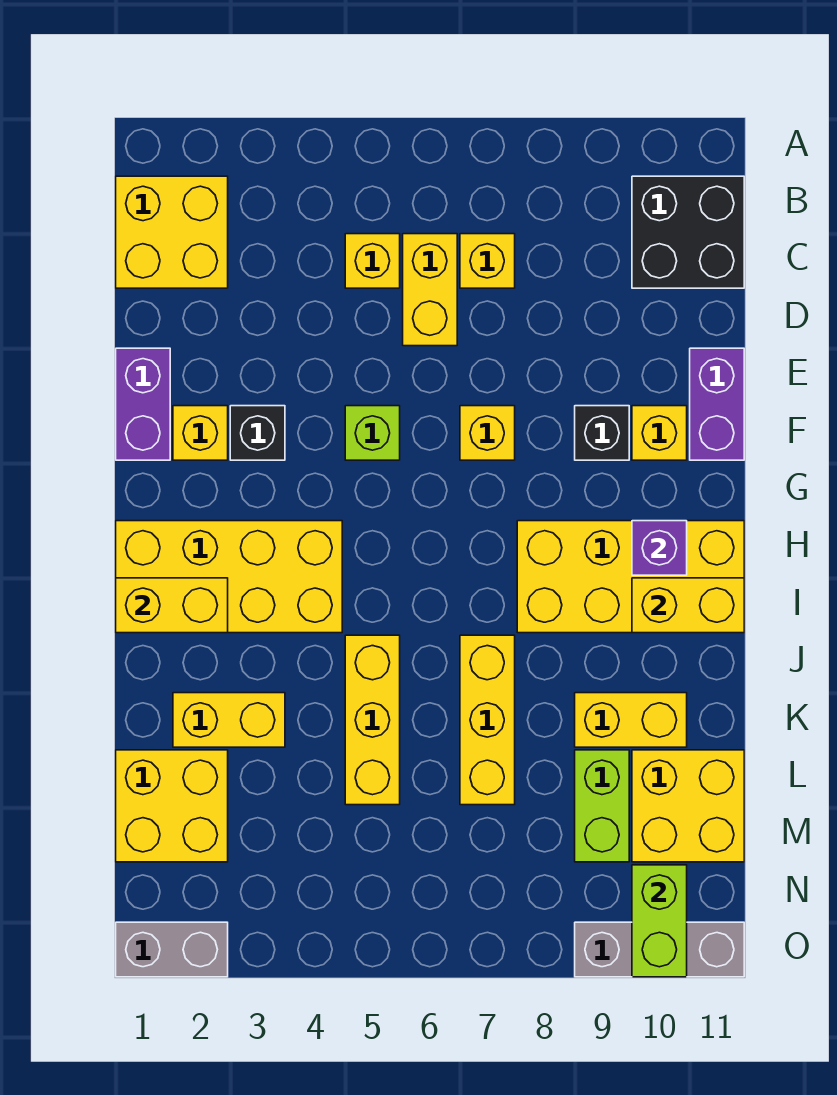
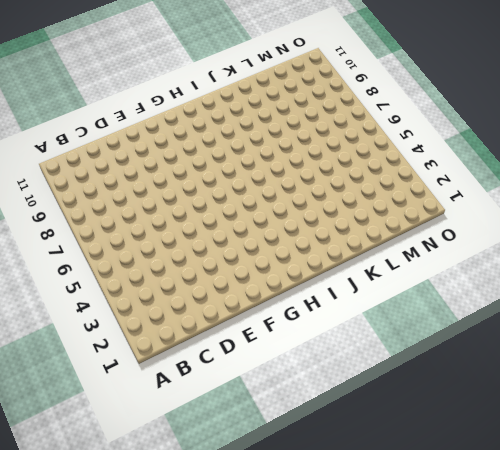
none -> yellow 2x2 brick [116,176,228,288]
none -> black 2x2 brick [632,176,744,288]
none -> yellow 1x1 brick [345,234,400,288]

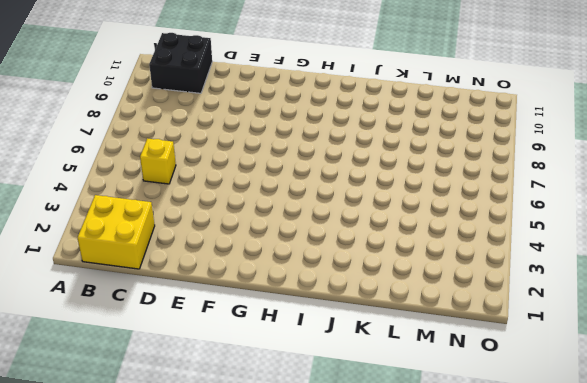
none -> yellow 1x2 brick [403,234,457,346]
none -> yellow 1x1 brick [460,234,515,288]
none -> purple 1x2 brick [116,348,170,460]

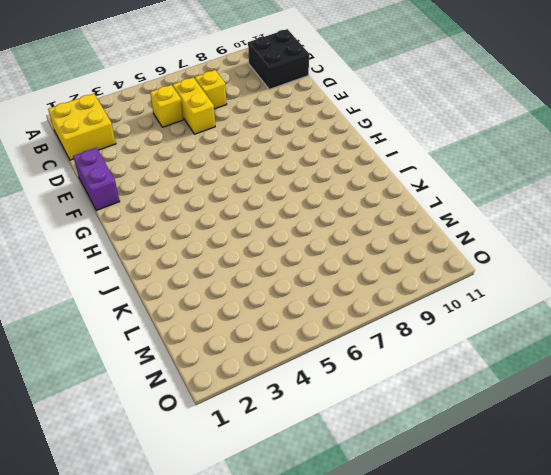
none -> purple 1x2 brick [690,348,744,460]
none -> yellow 1x1 brick [173,406,228,460]
none -> black 1x1 brick [230,406,285,460]

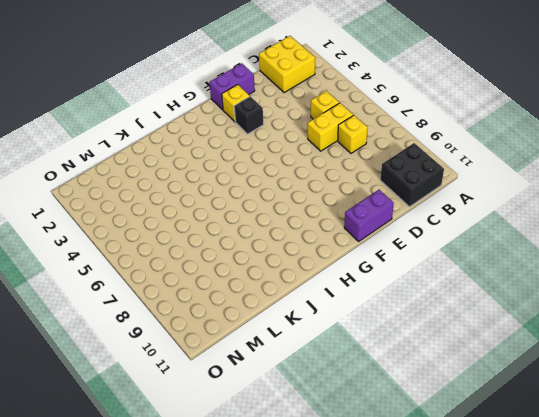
none -> lime 1x1 brick [345,406,400,460]
none -> yellow 1x1 brick [460,406,515,460]
none -> black 1x1 brick [575,406,629,460]

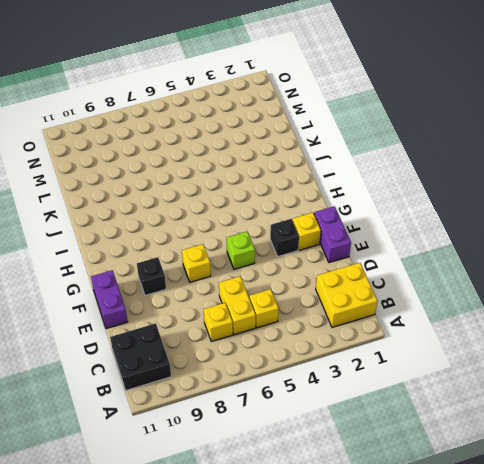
none -> yellow 1x1 brick [632,406,687,460]
none -> yellow 2x4 brick [116,521,342,633]
none -> yellow 2x4 brick [517,521,744,633]

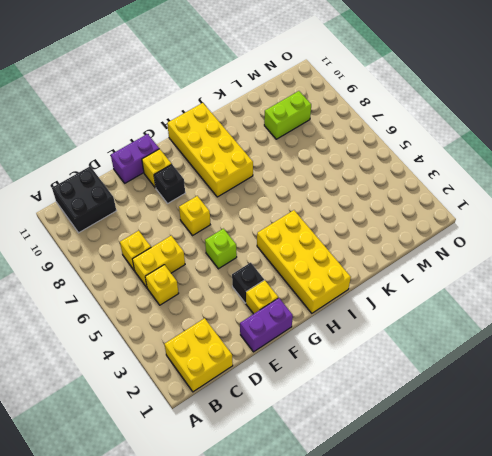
none -> yellow 1x3 brick [345,635,400,805]
none -> yellow 1x3 brick [460,635,515,805]
none -> yellow 1x2 brick [173,693,285,747]

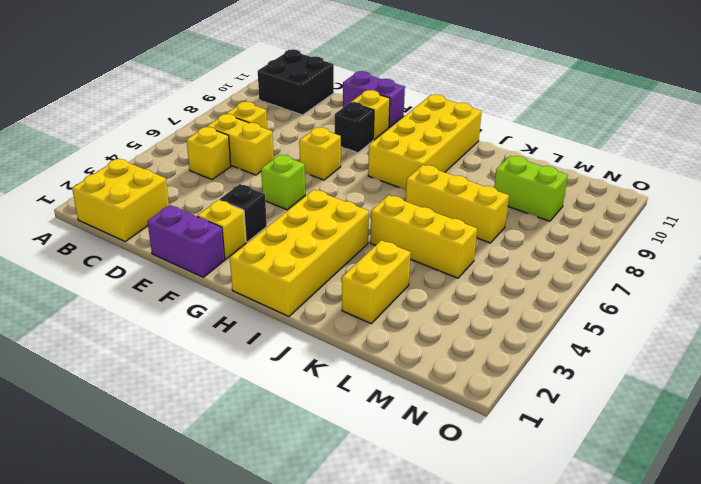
none -> yellow 1x2 brick [575,693,687,747]
none -> yellow 2x2 brick [116,750,228,862]
none -> yellow 2x2 brick [632,750,744,862]

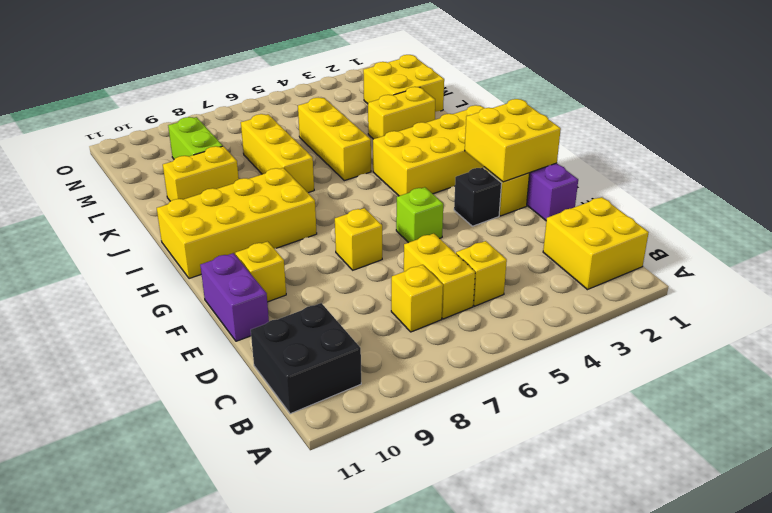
yellow 2x2 brick [465,99,561,182] -> yellow 2x2 brick moved to [632,750,744,862]
none -> black 1x1 brick [575,406,629,460]
none -> grey 1x2 brick [116,922,228,977]
none -> grey 1x3 brick [575,922,744,977]

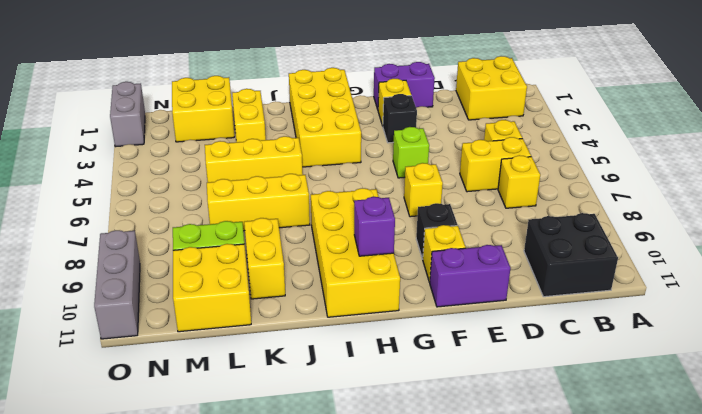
none -> yellow 1x2 brick [116,578,228,633]
none -> yellow 1x2 brick [632,578,744,633]
none -> lime 1x2 brick [632,865,687,977]

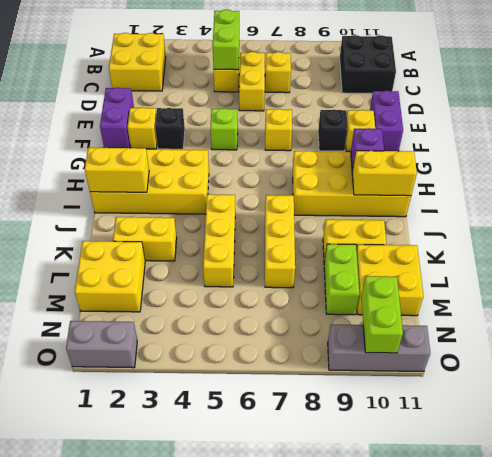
lime 1x2 brick [213,10,239,70] -> none

